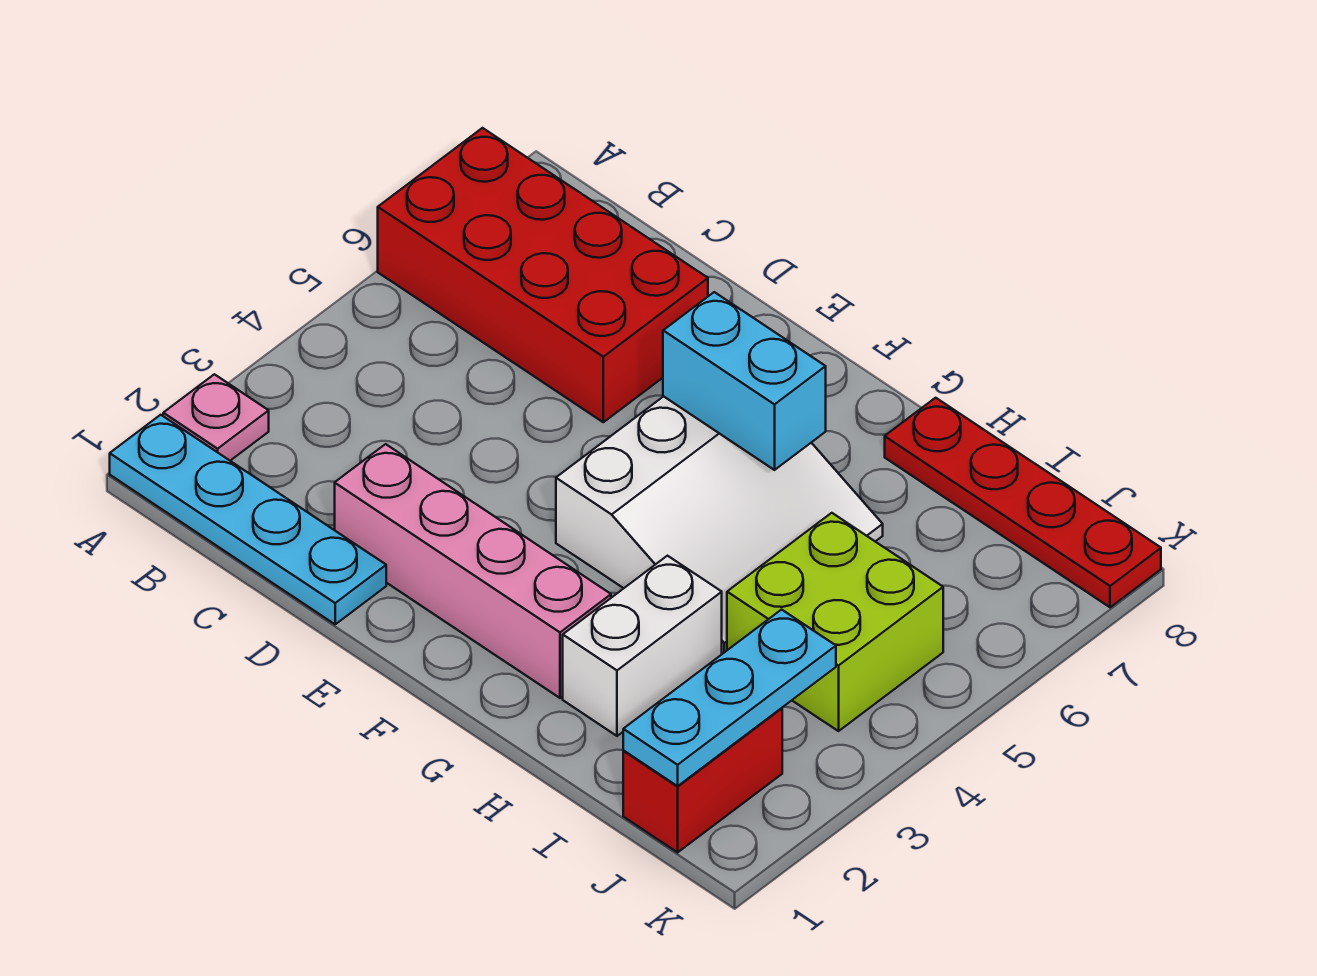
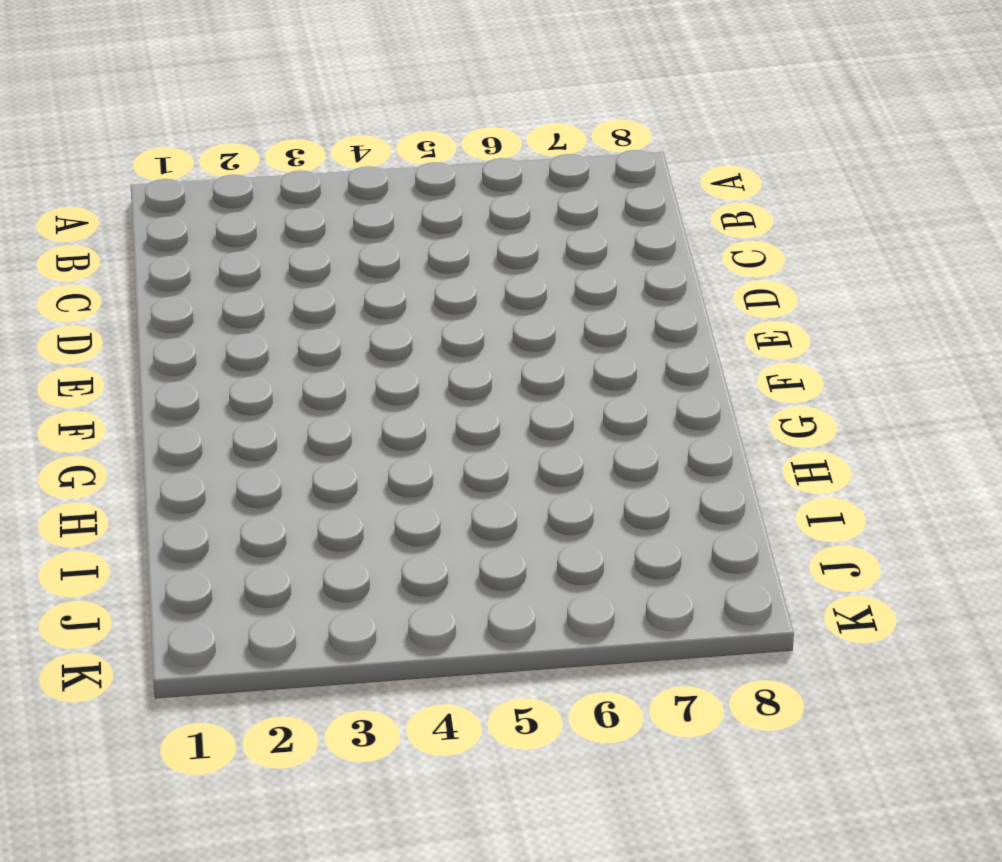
none -> cyan 1x4 plate [110,415,386,624]
none -> pink 1x1 plate [163,374,269,461]

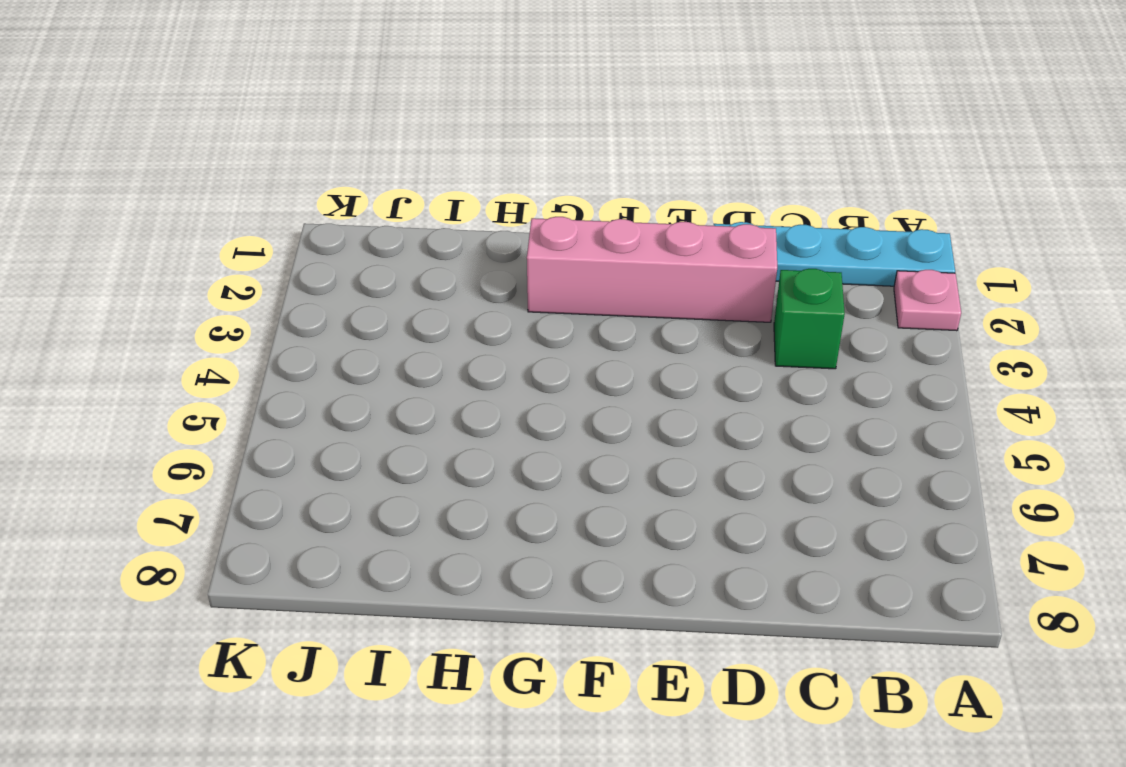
green 1x1 brick [774,269,845,369] -> none
none -> red 2x4 brick [378,128,708,422]
none -> white 3x3 slope [556,396,883,654]

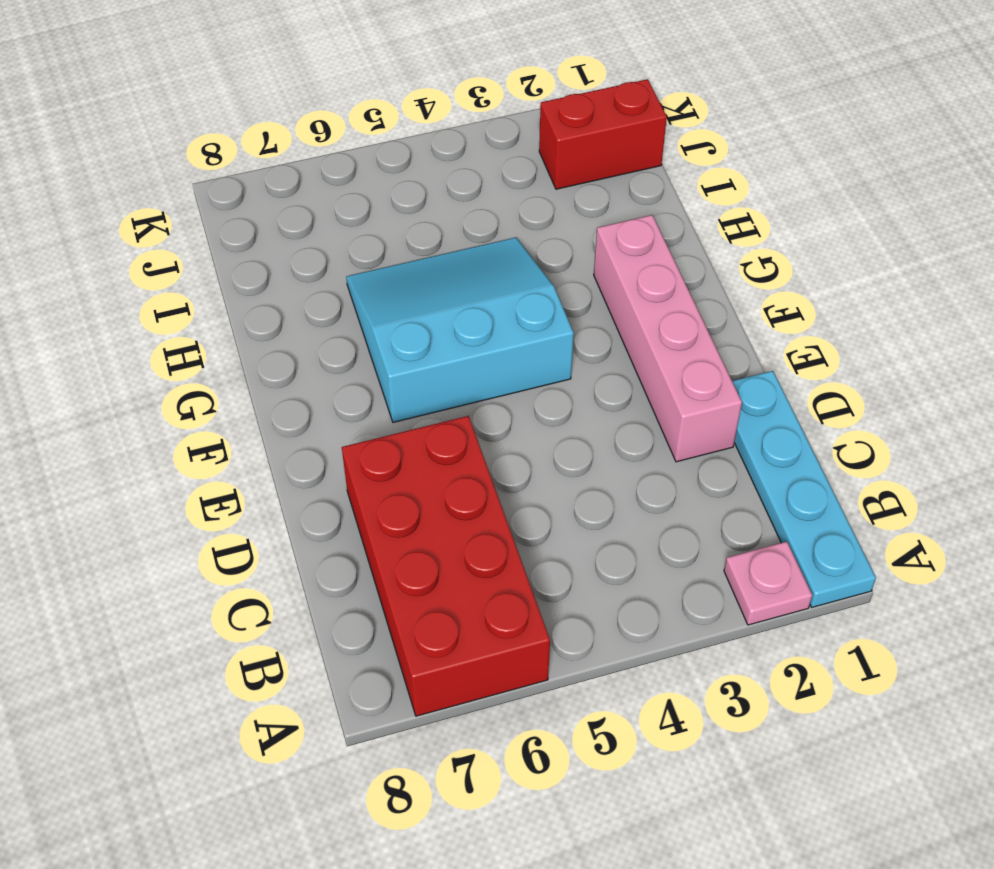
cyan 3x3 slope [346,238,574,422] -> white 3x3 slope [556,396,883,654]
none -> white 1x2 brick [563,556,722,736]
none -> red 1x4 plate [885,398,1161,607]

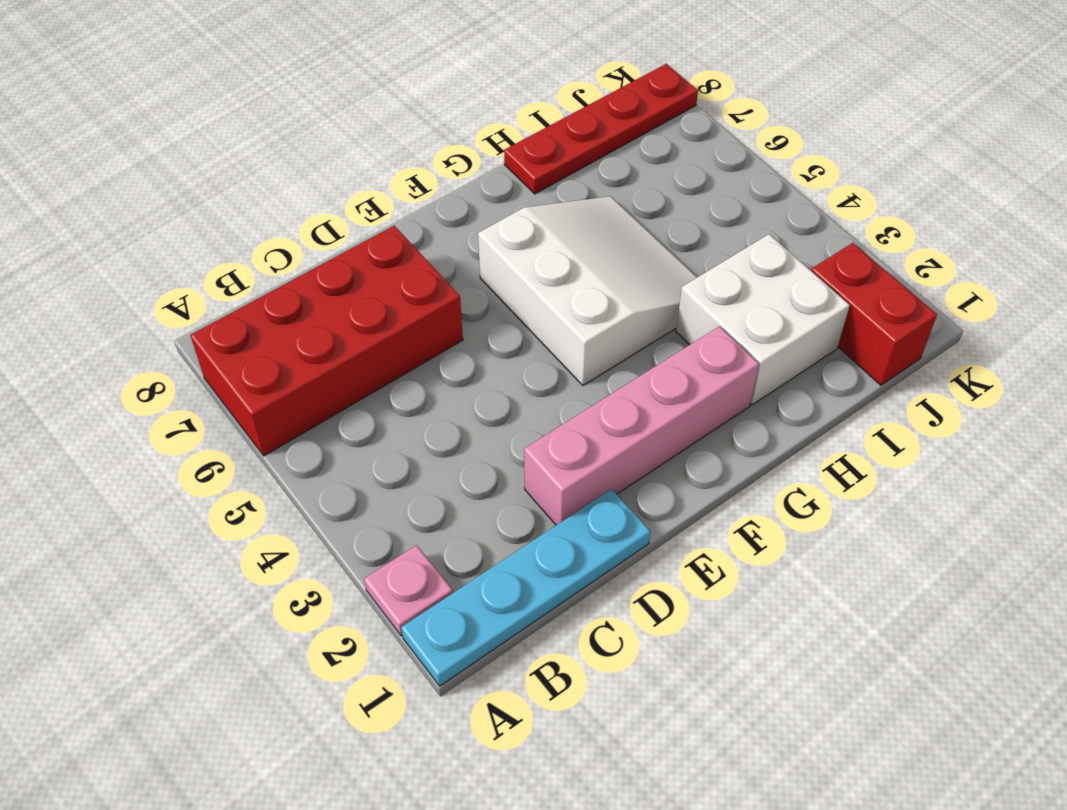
white 2x2 brick [676,234,850,405] -> white 1x2 brick [563,556,722,736]
none -> lime 2x2 brick [727,513,943,731]
none -> cyan 1x2 brick [663,292,826,470]

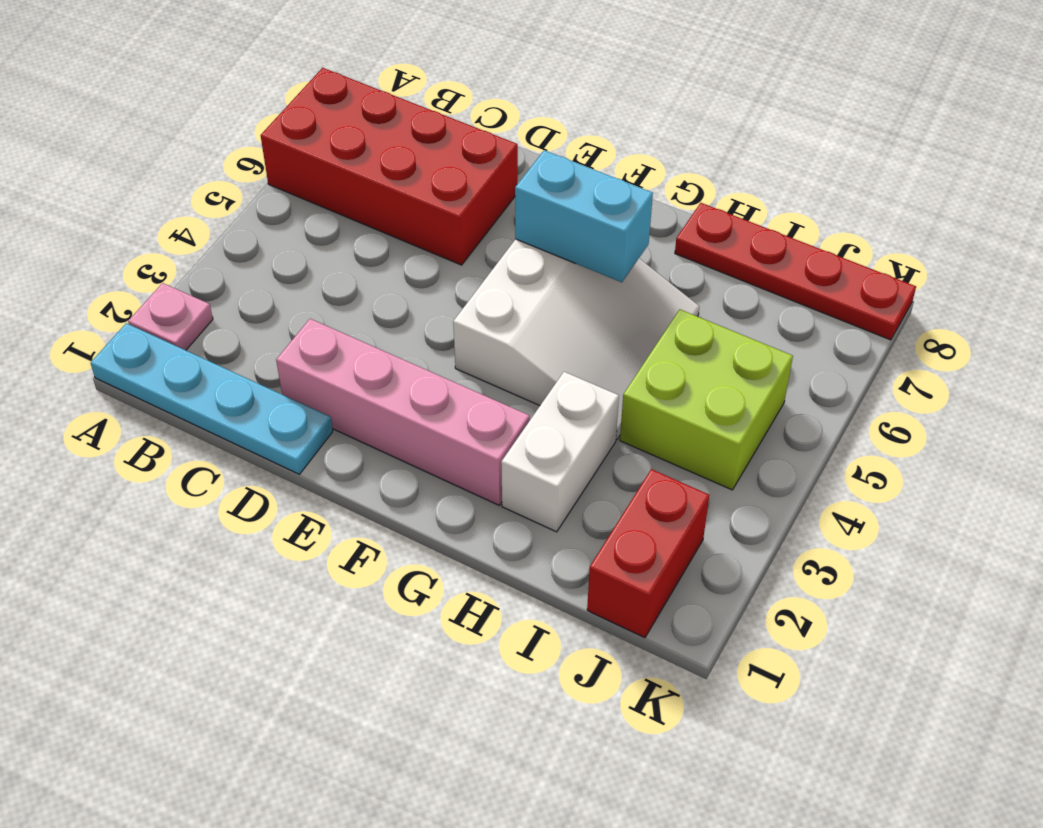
none -> cyan 1x3 plate [623,610,836,786]

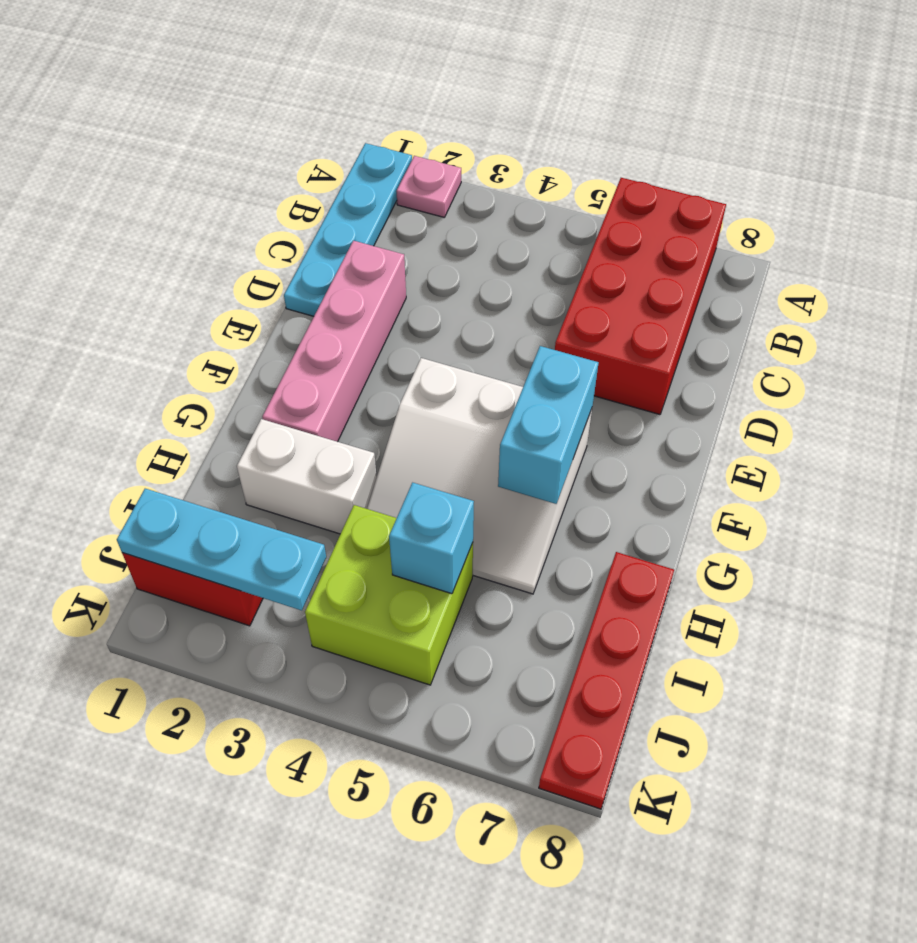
cyan 1x1 brick [389,483,474,594] -> none

